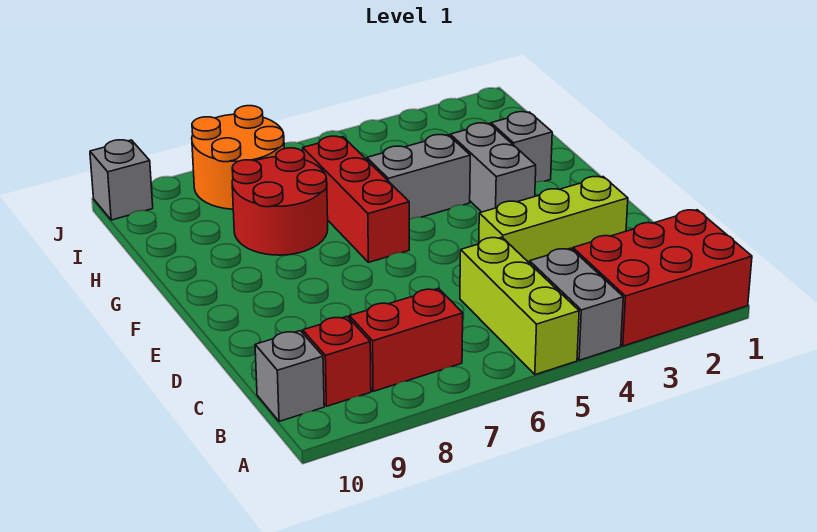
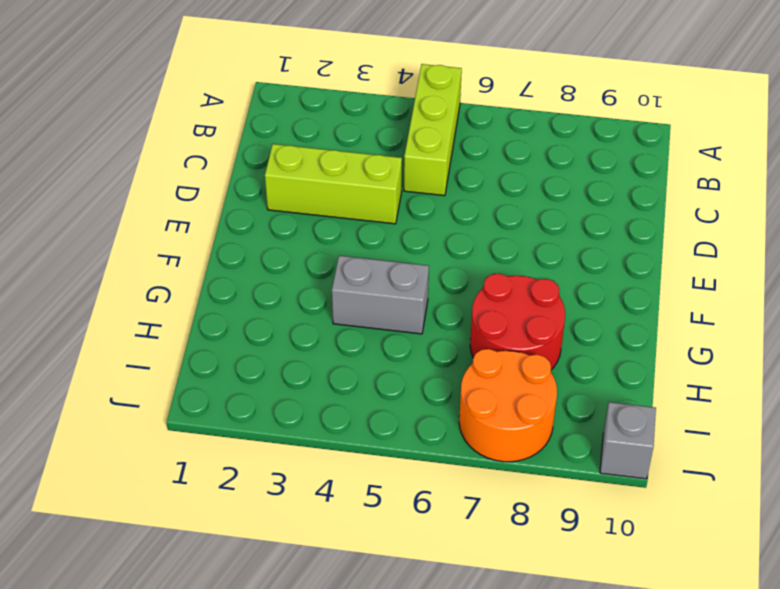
none -> red 2x3 brick [573,210,752,346]
none -> grey 1x2 brick [530,248,623,360]
none -> red 1x2 brick [349,288,463,392]

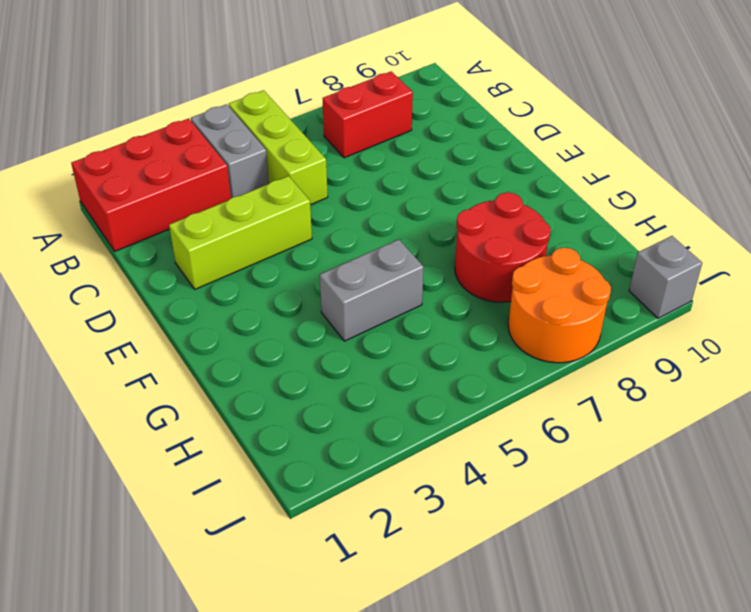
none -> red 1x1 brick [303,317,371,406]
none -> grey 1x1 brick [255,331,324,421]
none -> grey 1x2 brick [450,123,536,212]

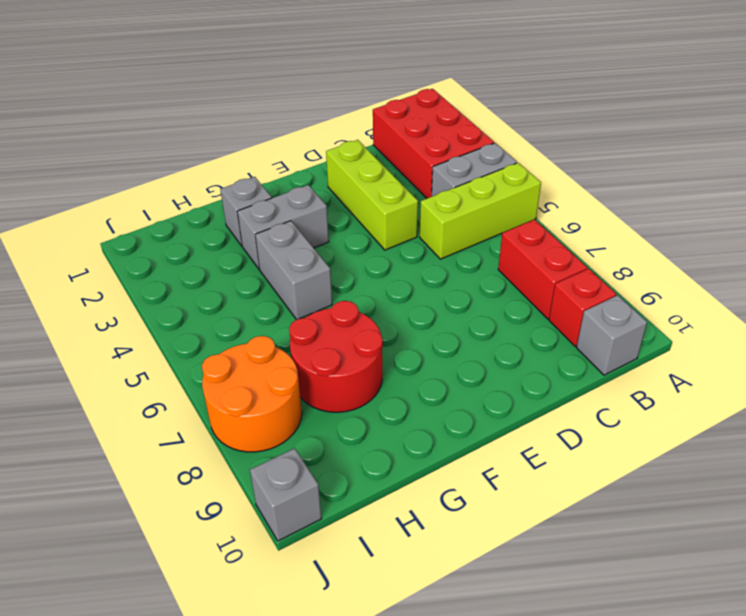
none -> red 1x3 brick [303,136,409,262]

